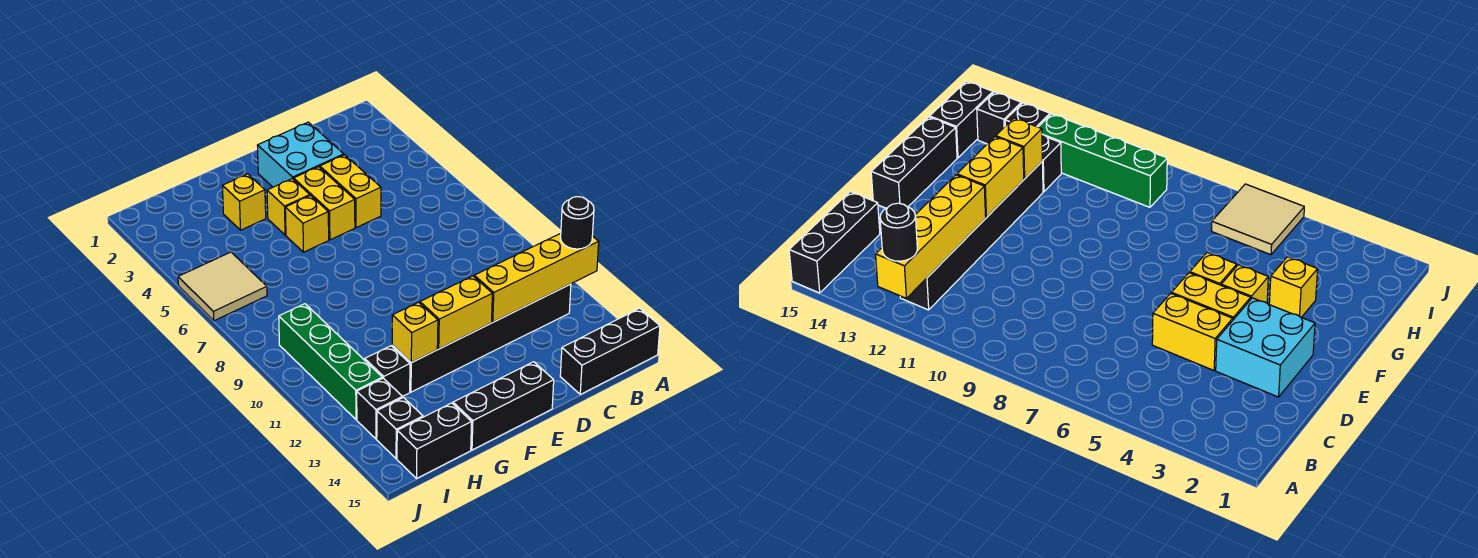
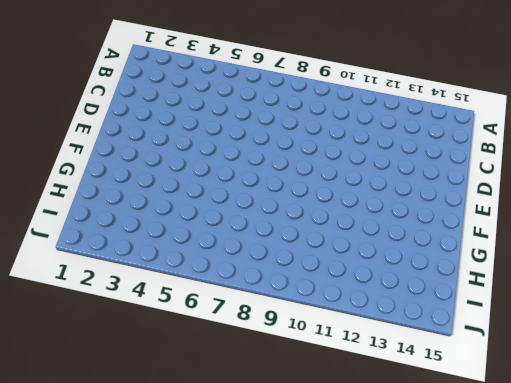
none -> black 1x3 brick [560,308,660,394]
none -> black 1x6 brick [392,284,571,392]
none -> cyan 2x2 brick [257,122,344,187]

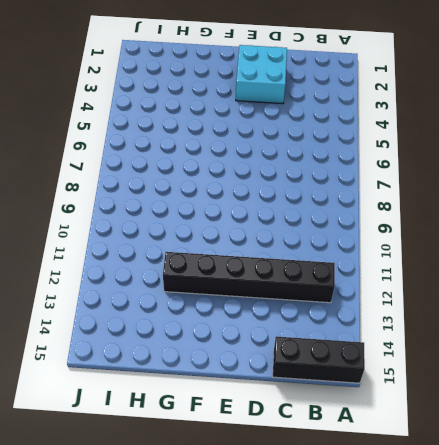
none -> yellow 1x2 brick [320,155,381,228]
none -> yellow 1x2 brick [294,167,355,240]
none -> black 1x3 brick [453,362,554,450]

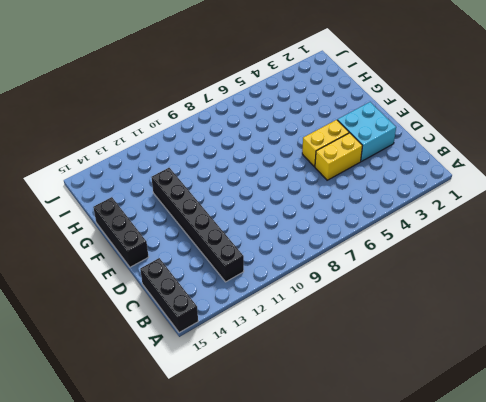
none -> yellow 1x1 brick [267,179,310,235]
none -> yellow 1x1 brick [285,196,329,252]
none -> yellow 1x1 brick [222,174,266,230]

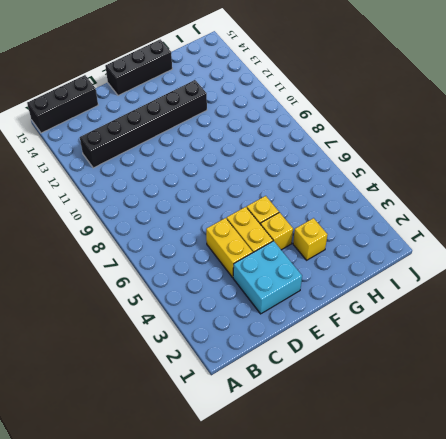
none -> black 1x1 brick [365,346,410,396]
none -> black 1x2 brick [397,403,472,479]
none -> tan 2x2 tile [178,252,267,321]

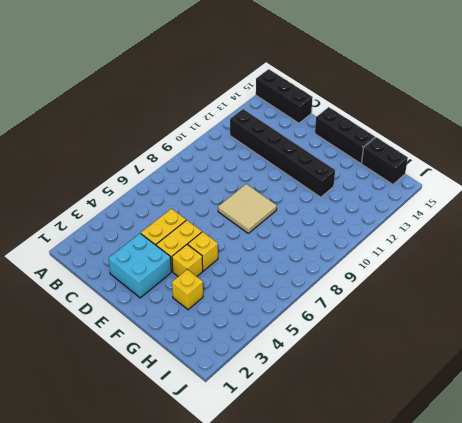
tan 2x2 tile [218,184,277,233] -> tan 2x2 tile moved to [178,252,267,321]
none -> black 1x1 brick [365,346,410,396]
none -> green 1x4 brick [279,304,382,419]
none -> black 1x1 brick [357,378,403,439]

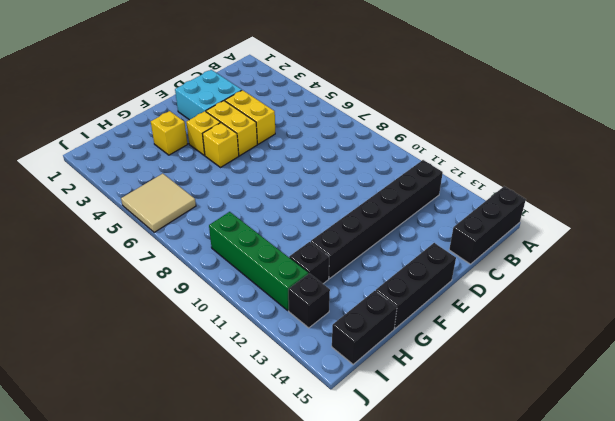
none -> black 1x1 brick [377,398,423,459]
none -> yellow 1x4 brick [474,234,599,322]
none -> yellow 1x2 brick [420,276,492,349]

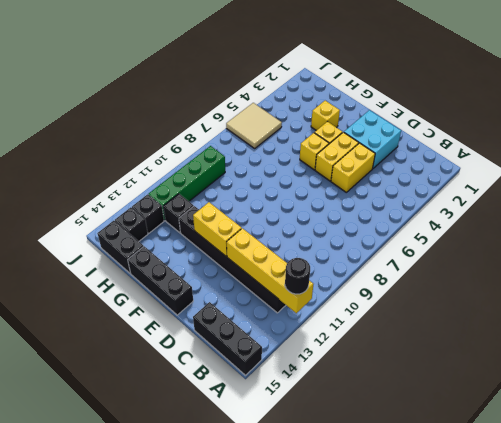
none -> yellow 1x1 brick [392,302,438,363]

